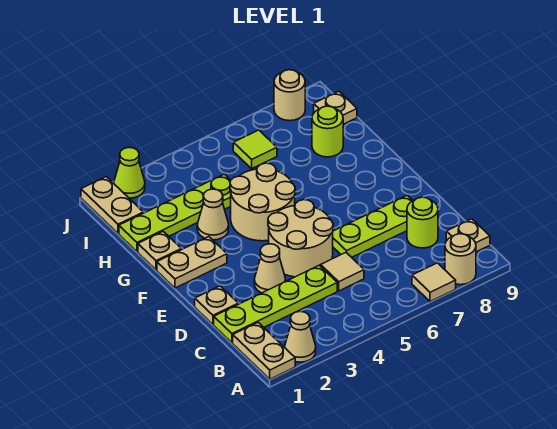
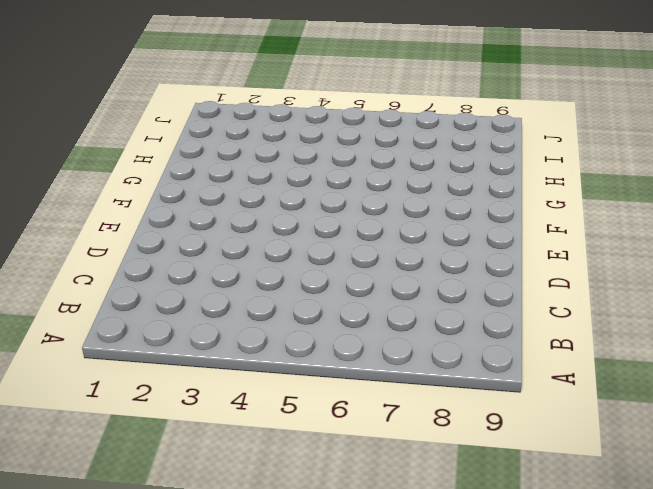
none -> tan 1x2 plate [233,323,295,379]
none -> tan 1x1 cone [285,311,316,362]
none -> tan 1x1 tile [412,263,456,302]

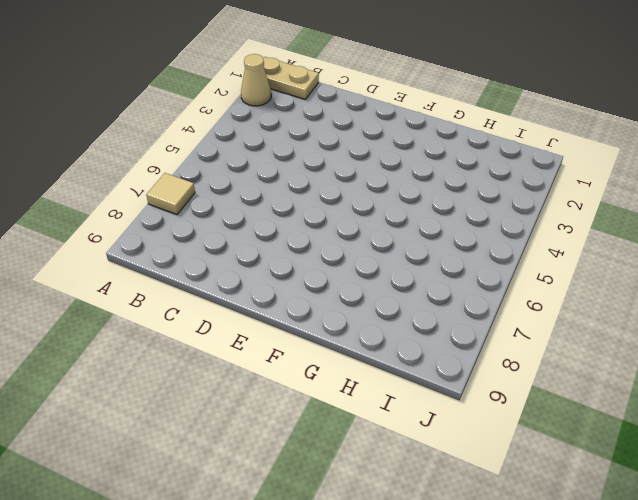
none -> tan 1x1 round brick [445,234,476,285]
none -> tan 1x1 plate [446,219,490,252]
none -> lime 1x4 plate [214,265,337,343]

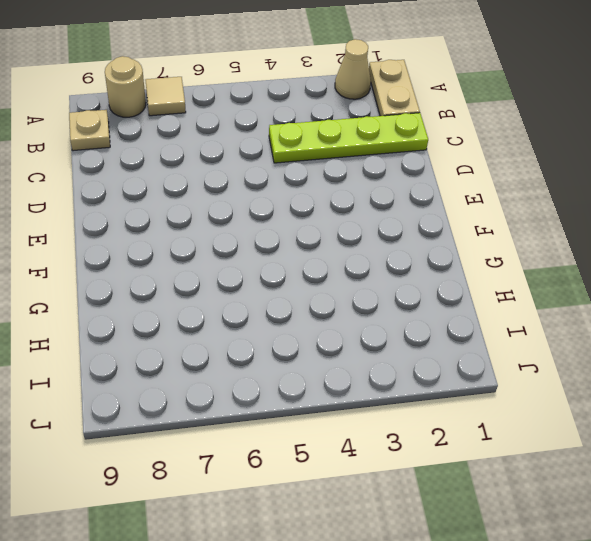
none -> tan 1x1 tile [321,253,364,291]
none -> lime 1x1 round brick [407,197,438,248]
none -> tan 1x1 plate [195,286,238,324]

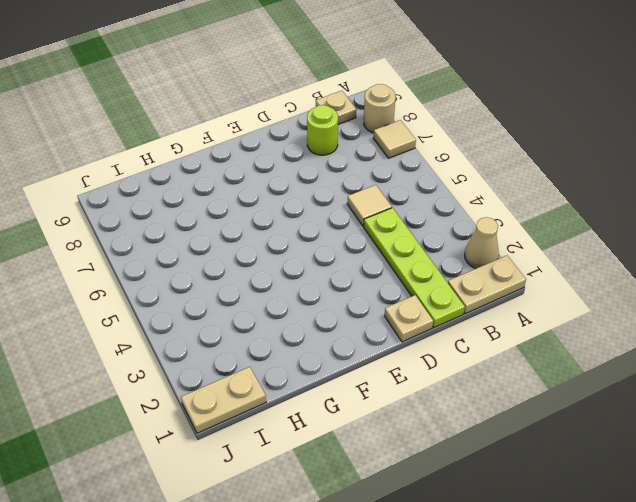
none -> tan 1x1 cone [254,244,286,293]
none -> tan 2x2 round brick [268,200,333,277]
none -> lime 1x3 plate [333,195,413,257]

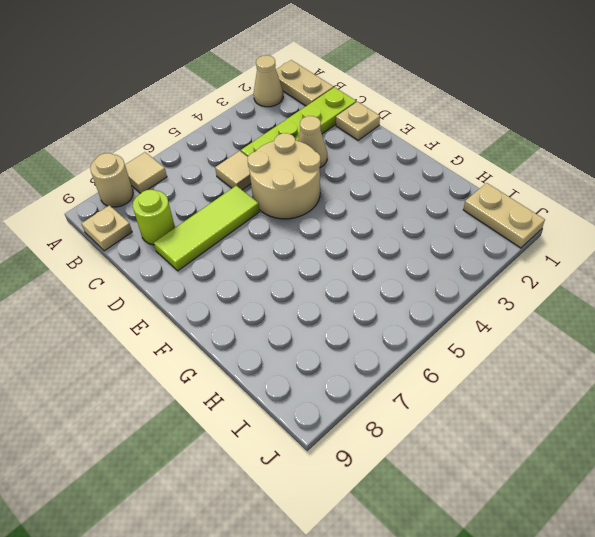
lime 1x3 tile [154,186,260,271] -> lime 1x3 plate [333,195,413,257]
none -> tan 1x2 plate [157,237,227,288]
none -> tan 2x2 round brick [230,163,295,241]
none -> tan 1x1 plate [138,231,181,270]

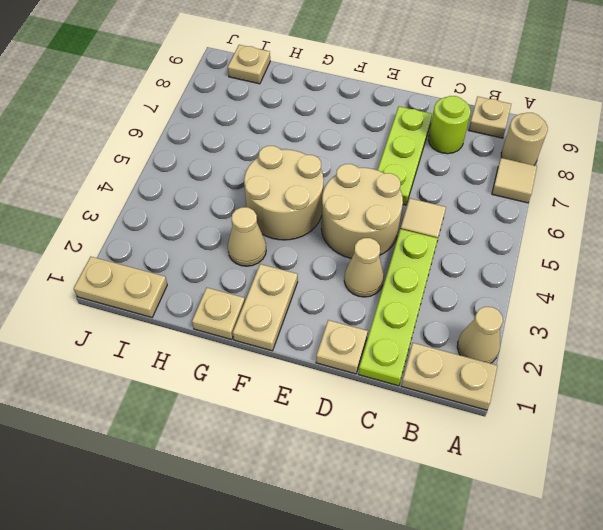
none -> lime 1x4 plate [119,174,231,252]
none -> lime 1x1 round brick [312,106,343,157]
none -> lime 1x1 tile [233,130,277,169]

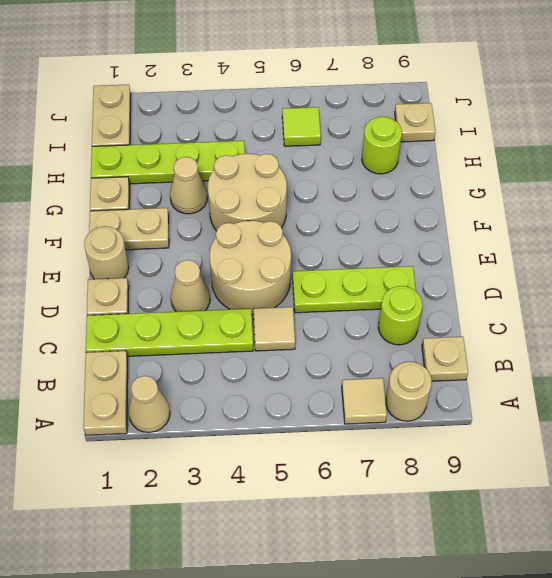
tan 1x1 round brick [84,226,129,279] -> tan 1x1 round brick moved to [274,70,305,121]
none -> lime 1x1 cone [114,147,145,198]

